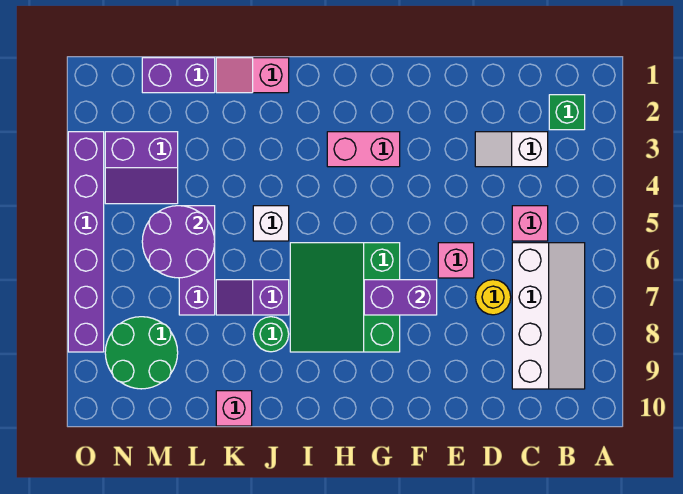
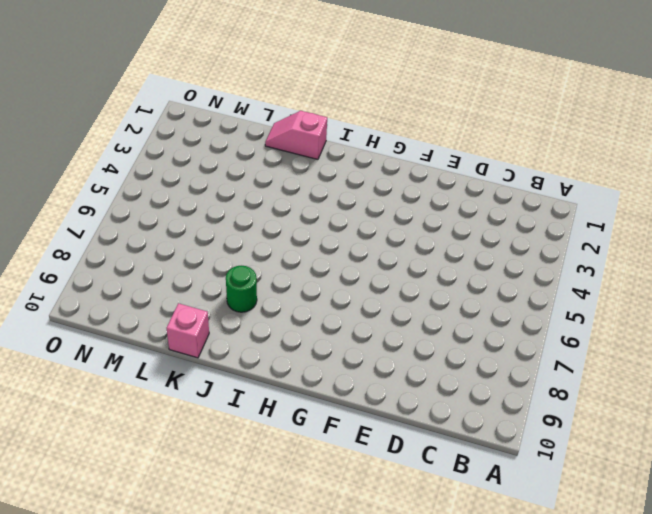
none -> green 1x1 brick [549,95,585,130]
none -> white 2x4 slope [512,243,585,389]
none -> white 1x2 slope [475,132,548,167]

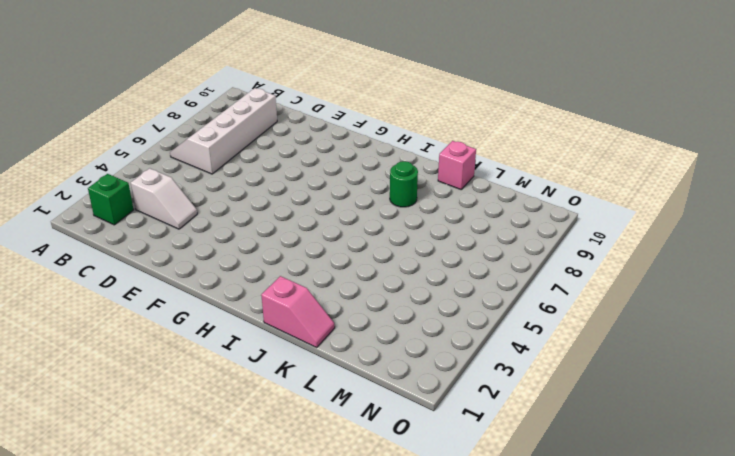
none -> pink 1x1 brick [512,206,548,241]
none -> yellow 1x1 round brick [475,280,511,315]
none -> pink 1x1 brick [438,243,474,278]

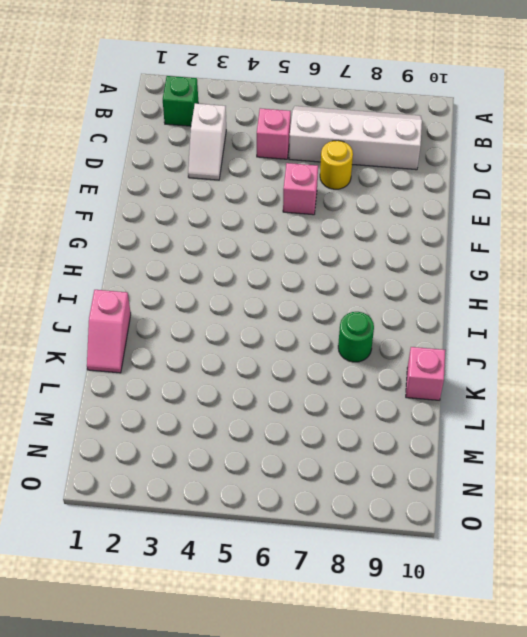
none -> pink 1x2 brick [327,132,400,167]
none -> green 3x3 slope [290,243,400,352]
none -> white 1x1 brick [253,206,289,241]

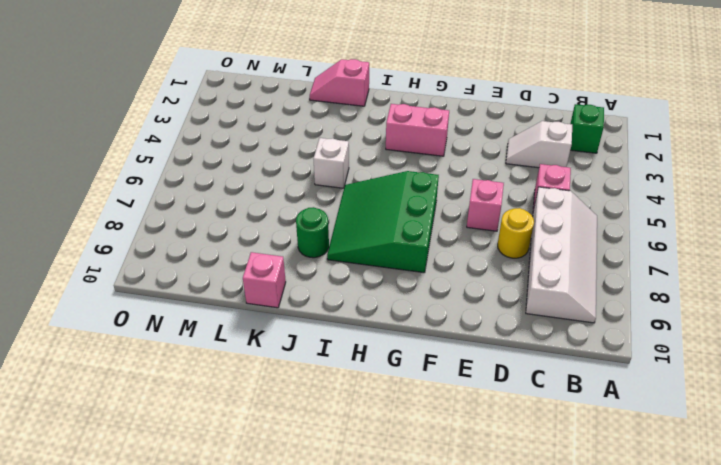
none -> purple 1x2 slope [216,280,289,315]
none -> purple 1x2 brick [142,58,215,93]
none -> purple 1x3 brick [179,206,215,315]

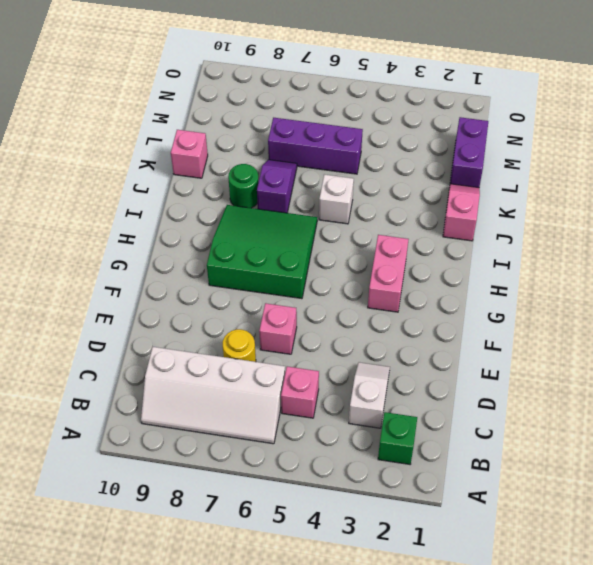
none -> purple 2x2 slope [105,132,178,204]
none -> green 2x2 round brick [105,317,178,389]
none -> purple 1x6 brick [68,132,104,352]

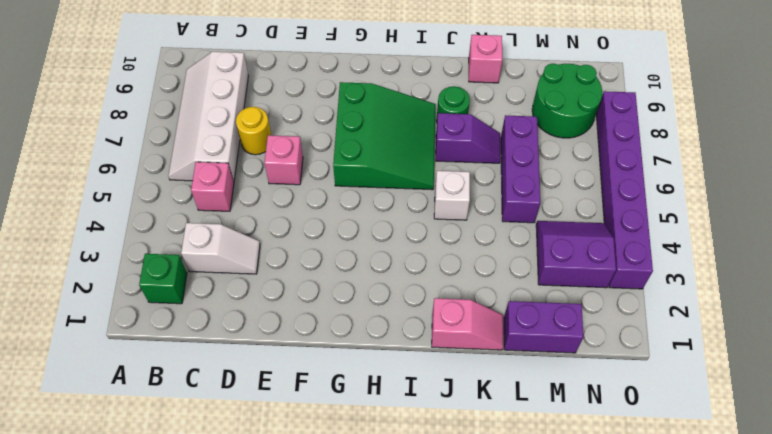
none -> pink 1x2 brick [327,132,400,167]
none -> purple 1x2 brick [364,280,437,315]
none -> purple 2x2 round brick [142,206,215,278]

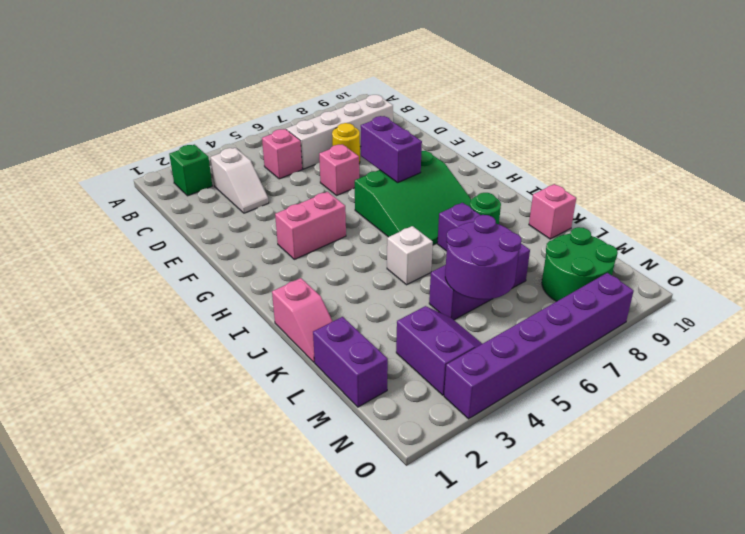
pink 1x2 brick [275,192,346,259] -> pink 1x2 brick turned to [327,132,400,167]

